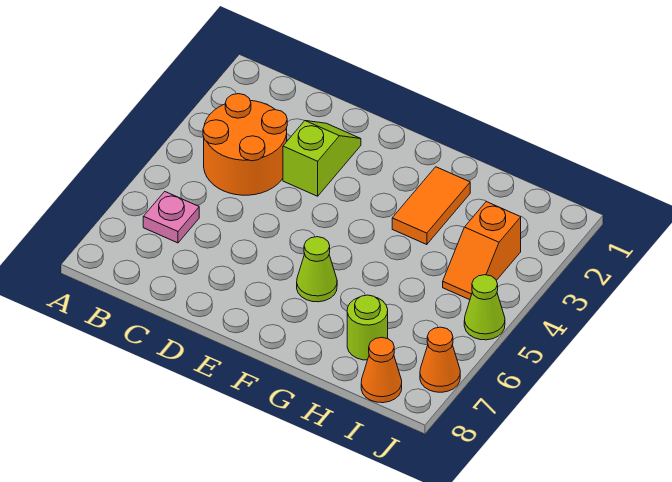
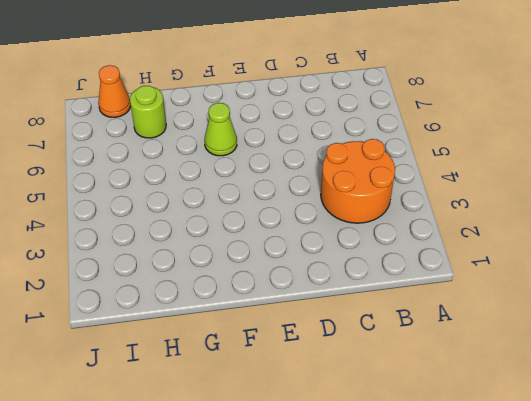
none -> pink 1x1 plate [143,192,199,243]
none -> lime 1x2 slope [283,121,361,196]

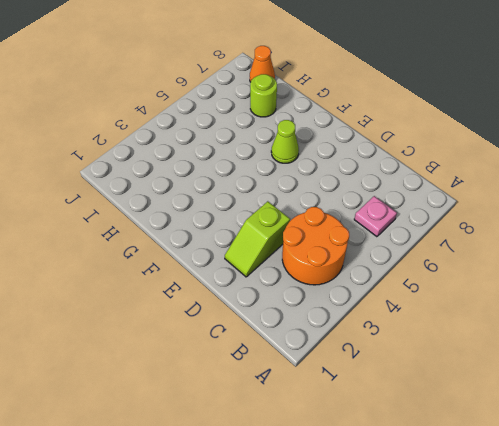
none -> orange 1x2 tile [392,167,470,245]
none -> orange 1x2 slope [443,201,521,300]

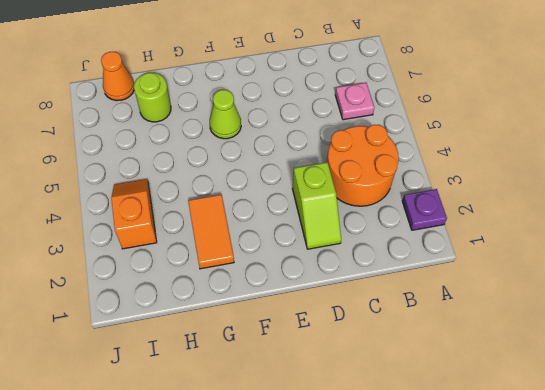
purple 1x1 plate [402,189,447,230] -> none
none -> lime 1x1 cone [464,275,505,340]
none -> orange 1x1 cone [420,327,460,392]

